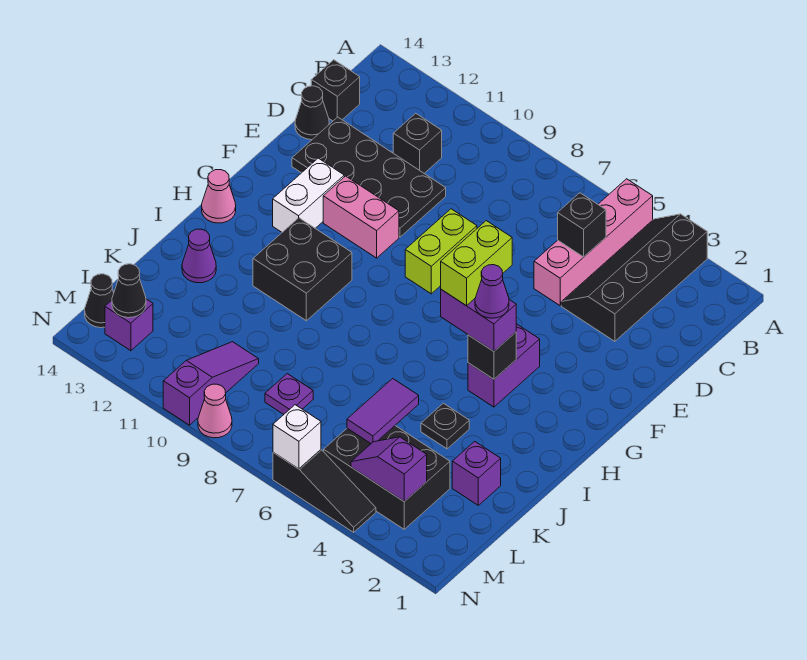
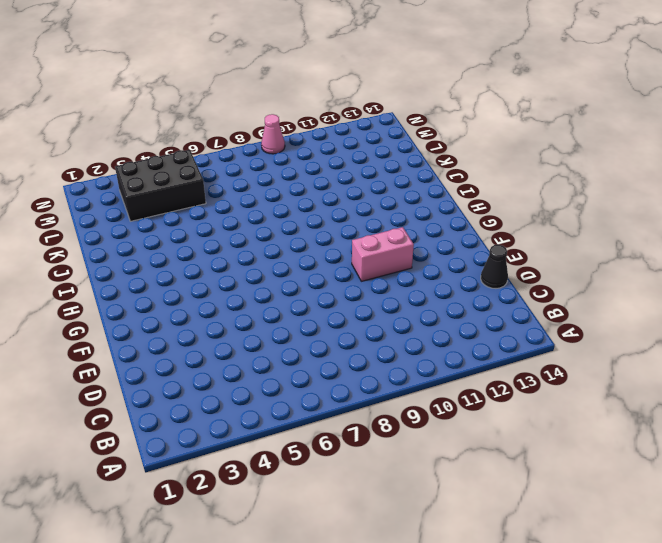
none -> black 2x4 slope [561,214,707,341]
none -> pink 1x4 brick [534,179,653,306]
none -> black 1x1 brick [393,113,442,173]
none -> black 1x1 brick [311,60,360,121]

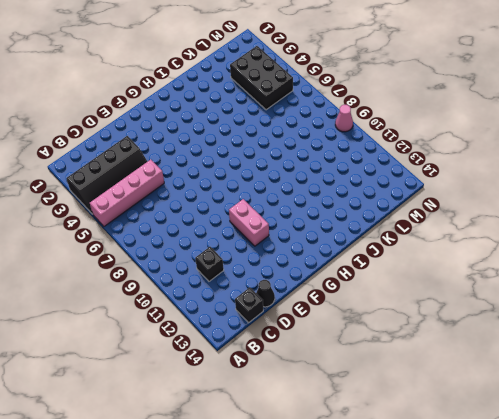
none -> black 2x4 plate [292,117,446,237]
none -> lime 1x2 brick [405,209,477,294]
none -> white 1x2 brick [273,158,344,232]
none -> purple 1x2 brick [468,324,540,407]

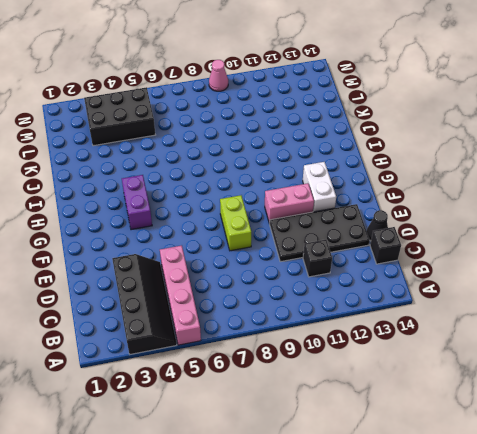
none -> black 2x2 brick [253,218,352,321]
none -> pink 1x1 cone [202,170,236,223]
none -> black 1x1 plate [421,403,469,449]
none -> purple 1x1 cone [182,229,216,283]

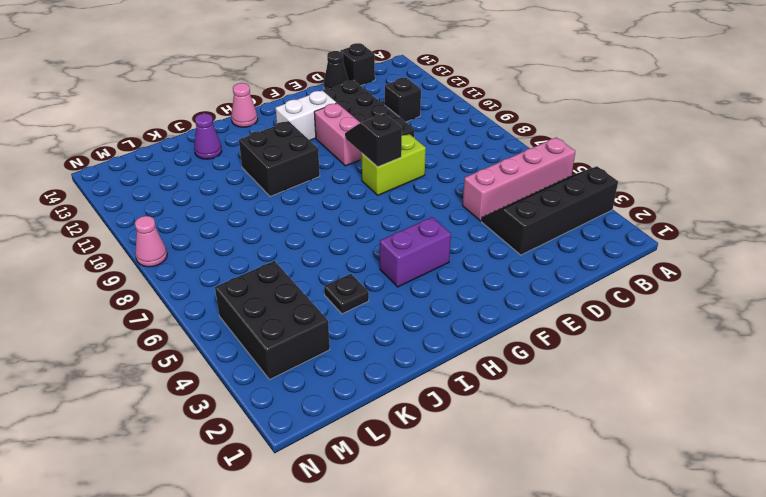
black 1x2 slope [345,113,402,167] -> none
none -> purple 1x1 brick [452,441,501,505]
none -> purple 1x1 plate [265,374,313,414]
none -> purple 1x3 slope [163,342,259,425]
none -> purple 1x1 brick [105,299,153,351]

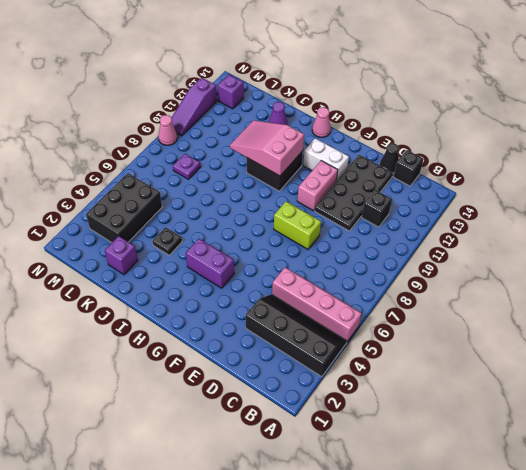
pink 2x3 slope [230,120,304,176] -> none
purple 1x3 slope [171,77,217,136] -> purple 1x3 slope turned to [163,342,259,425]
none -> black 1x1 cone [85,274,114,328]
none -> black 1x3 slope [273,450,376,532]
none -> black 1x1 brick [558,193,606,257]
none -> black 1x1 brick [468,332,516,379]

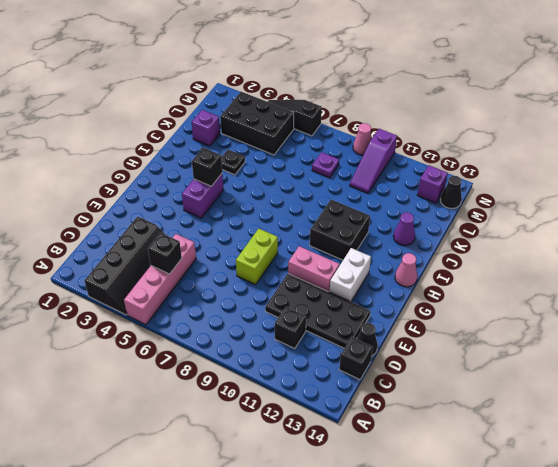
none -> purple 1x2 tile [347,378,419,443]
none -> purple 1x2 slope [351,437,427,502]
none -> black 1x1 cone [112,264,146,318]
none -> white 1x1 brick [273,405,321,469]

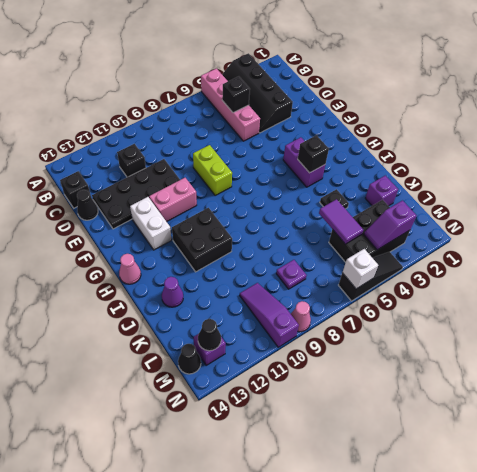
none -> purple 1x2 brick [441,290,516,351]
none -> lime 1x2 brick [441,221,512,306]
none -> purple 1x1 cone [475,265,509,318]

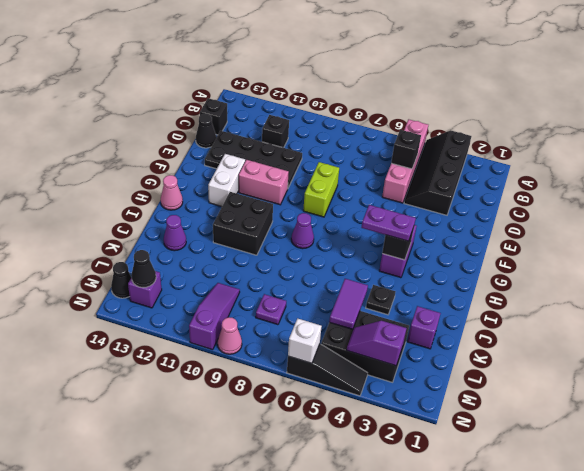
purple 1x2 plate [361,205,416,241] -> purple 1x2 brick [441,290,516,351]
purple 1x1 cone [291,213,314,249] -> purple 1x1 cone moved to [475,265,509,318]
none -> lime 1x2 brick [441,221,512,306]

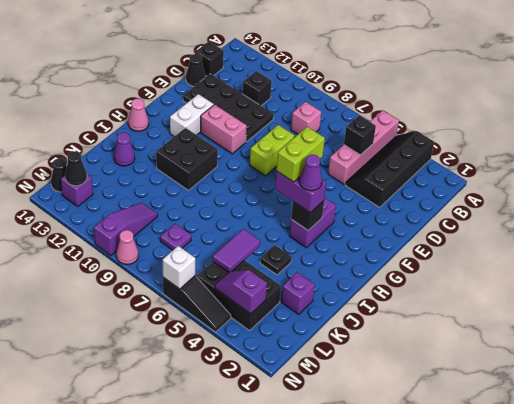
pink 1x1 brick [291,102,321,134] -> none

